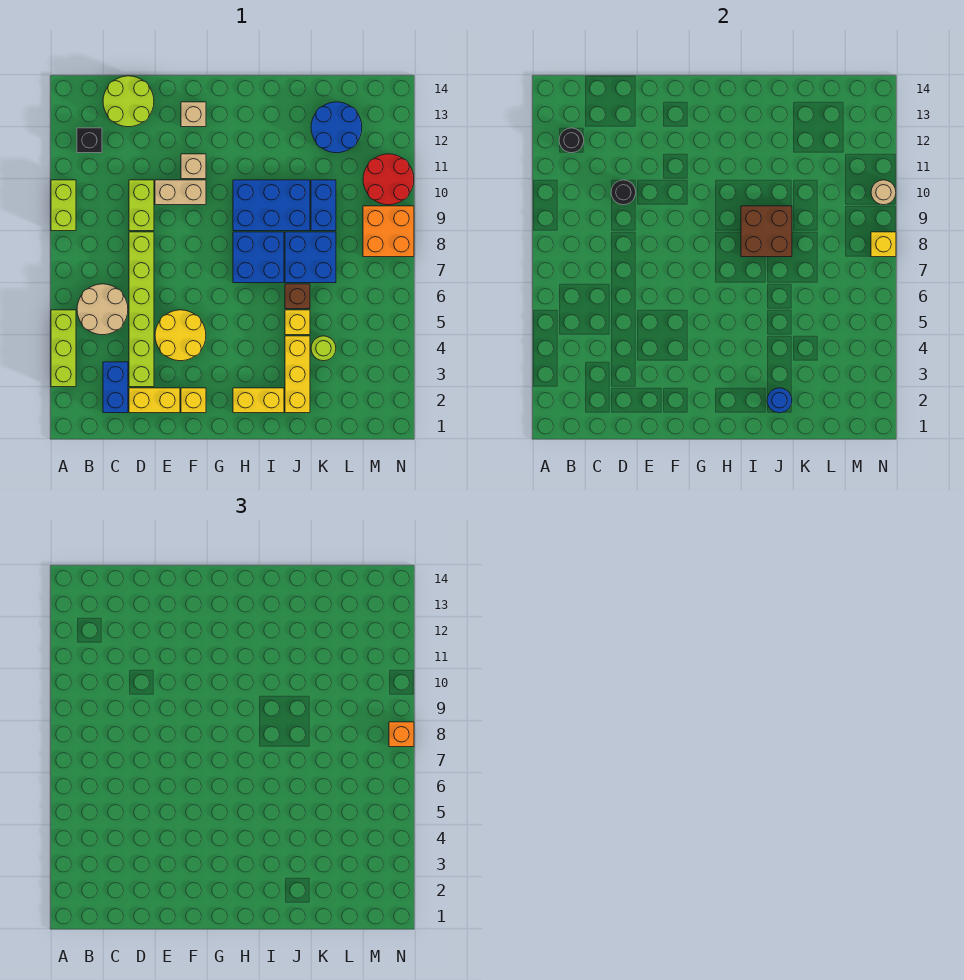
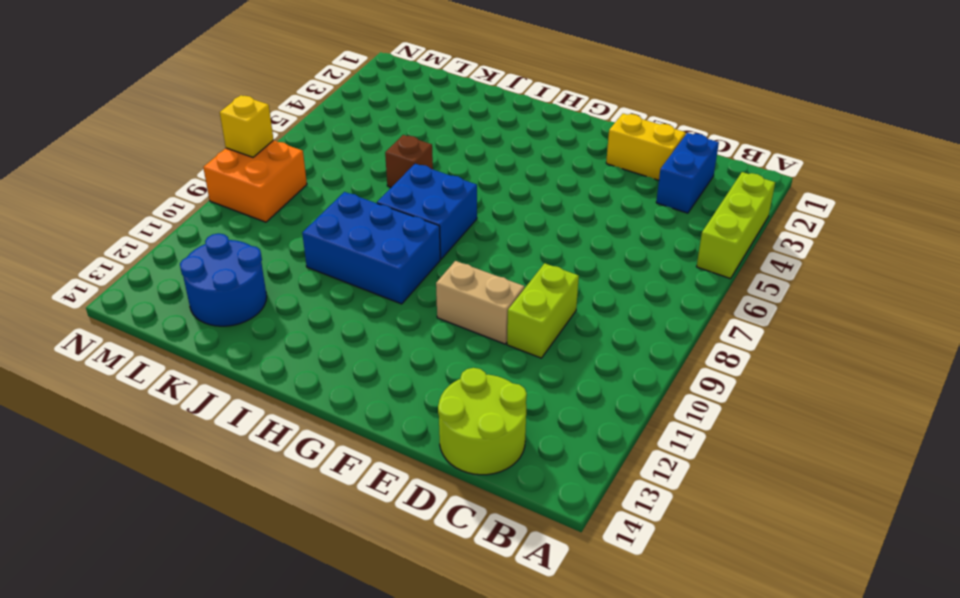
none -> lime 1x2 brick [51,180,76,231]
none -> tan 2x2 round brick [77,284,128,335]
none -> black 1x1 brick [77,128,102,153]
none -> lime 1x6 brick [129,232,154,387]

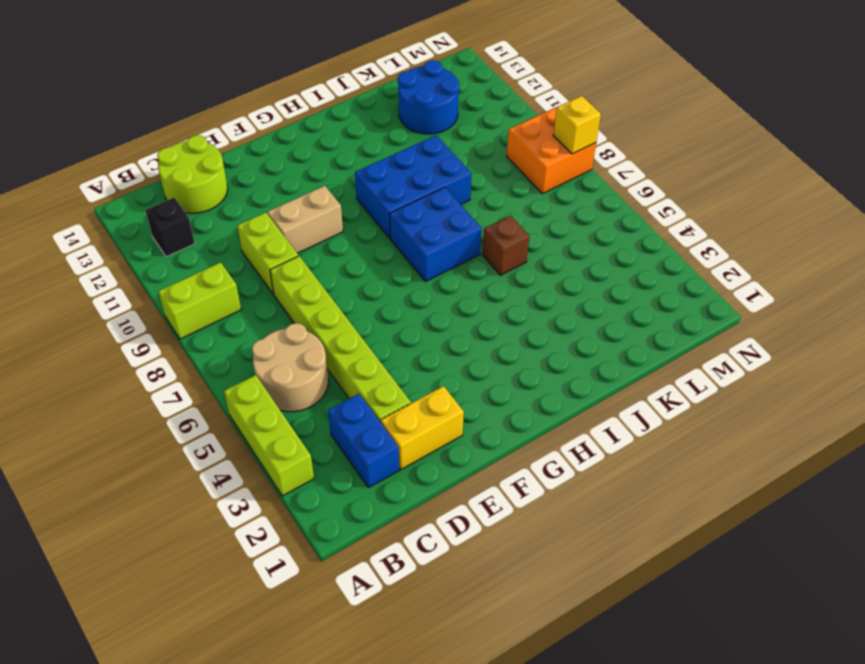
lime 1x2 brick [158,262,241,339] -> lime 1x2 brick turned to [51,180,76,231]
none -> yellow 2x2 round brick [155,310,206,361]
none -> yellow 1x1 brick [181,388,206,413]
none -> tan 1x1 brick [181,154,206,179]
none -> tan 1x1 brick [181,102,206,127]

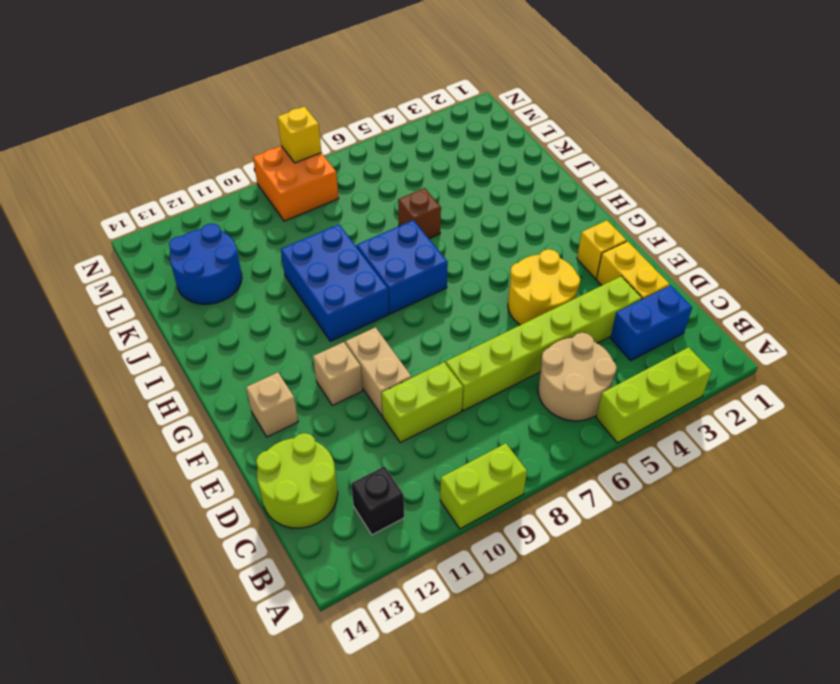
none -> yellow 1x2 brick [233,388,284,413]
none -> yellow 1x3 brick [285,336,310,413]
none -> yellow 1x1 brick [285,310,310,335]
none -> blue 2x2 brick [285,232,336,283]

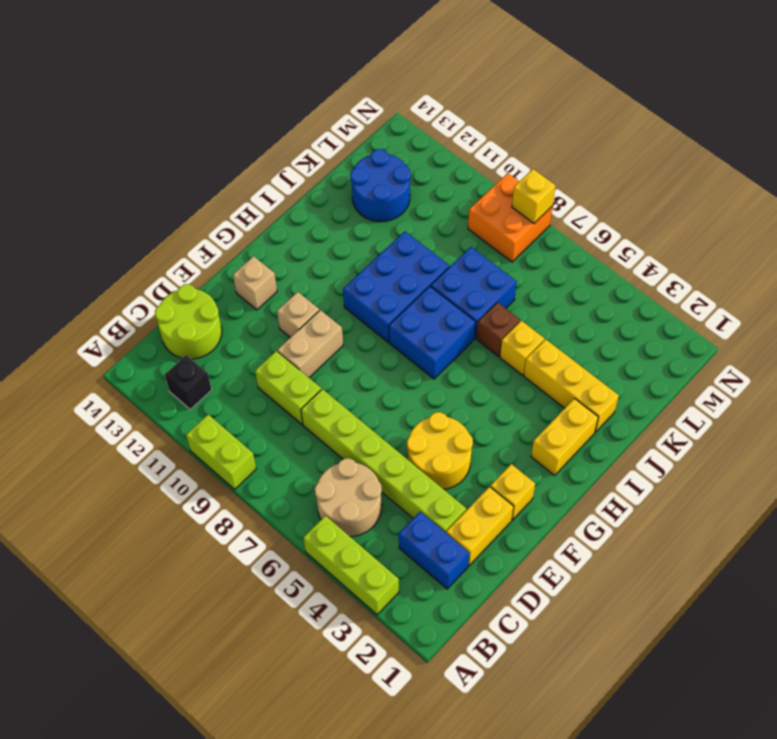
none -> lime 1x1 round brick [311,336,336,361]
none -> blue 1x2 brick [311,180,336,231]
none -> red 2x2 round brick [363,154,414,205]
none -> black 1x1 round brick [559,128,584,153]

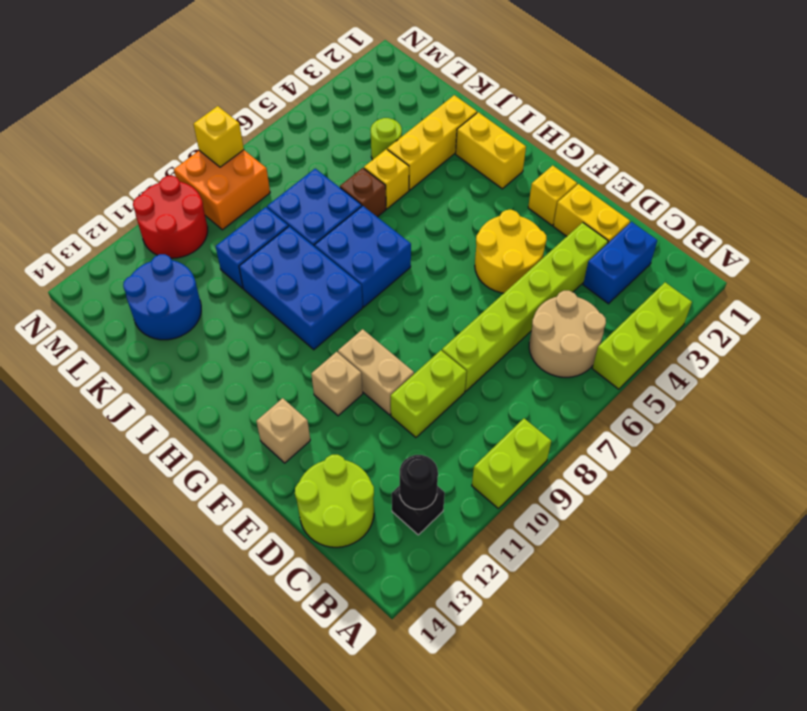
none -> black 1x1 round brick [611,180,636,205]
none -> brown 2x2 brick [741,206,792,257]
none -> blue 1x1 round brick [767,388,792,413]
none -> tan 1x1 round brick [871,180,896,205]

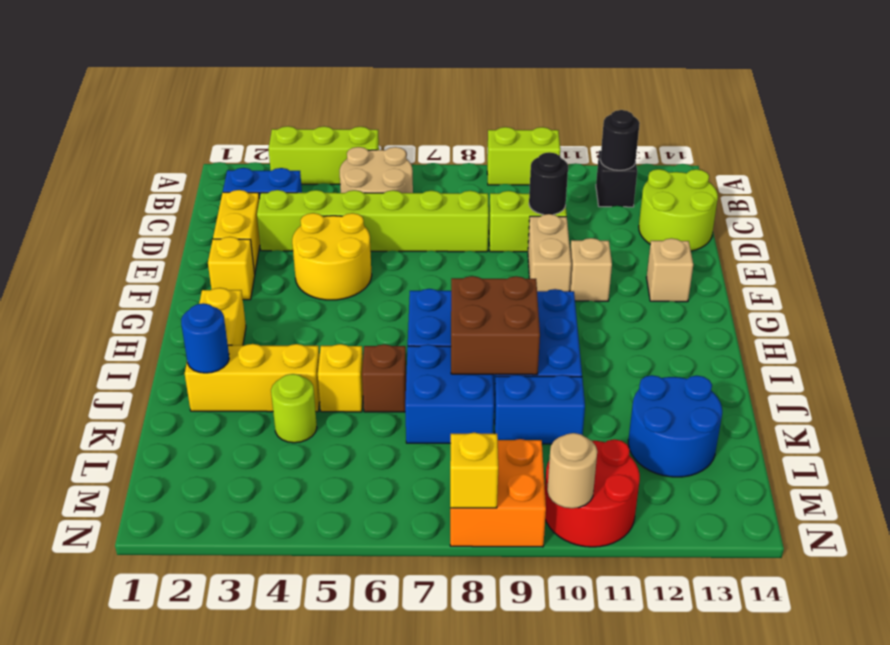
none -> orange 1x1 brick [389,722,414,747]

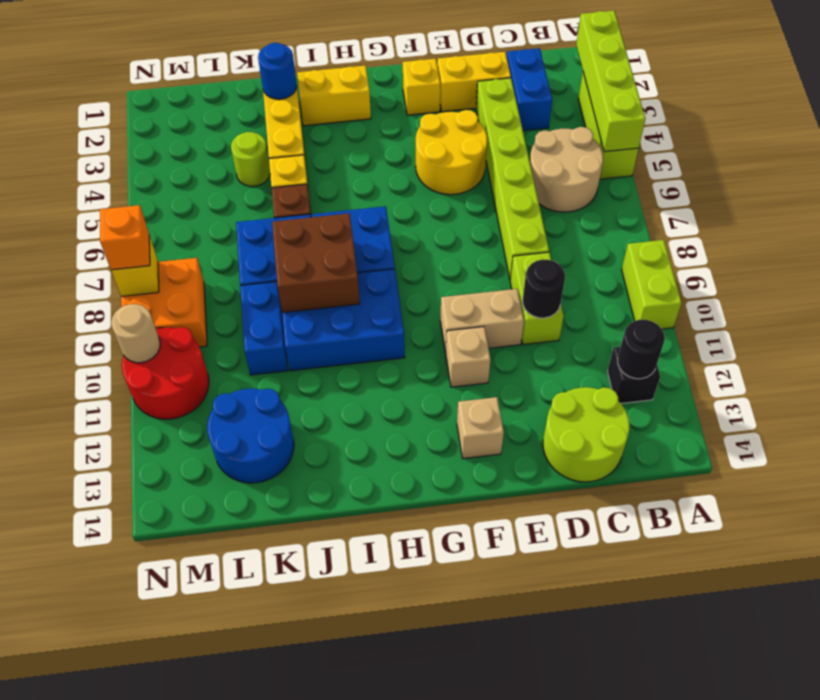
lime 1x4 brick [576,11,645,152] -> none

